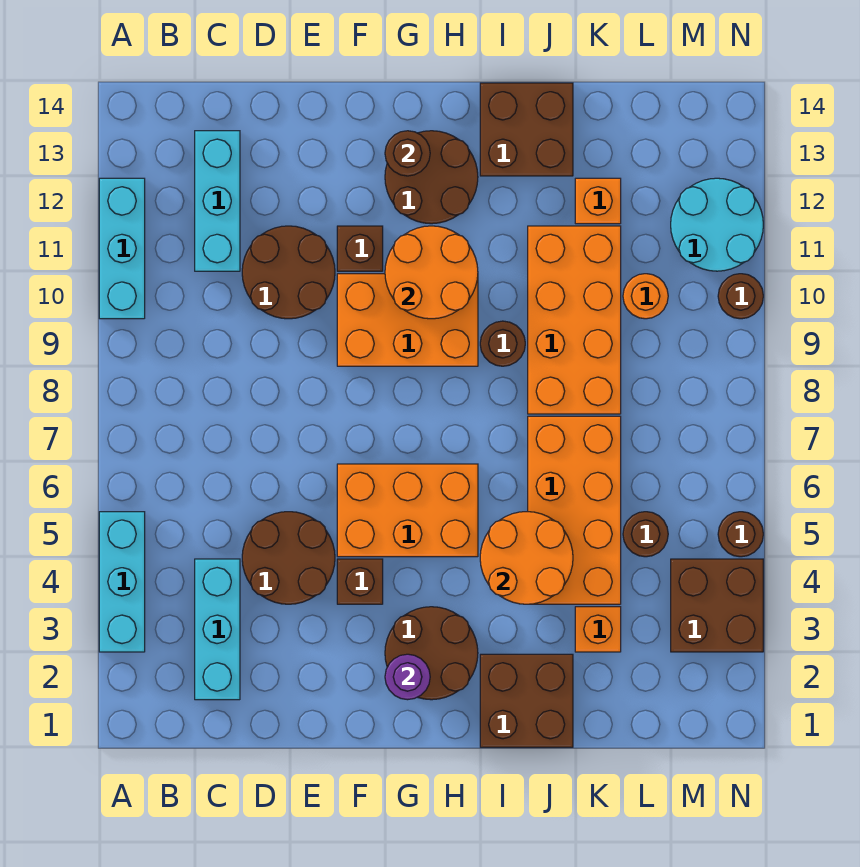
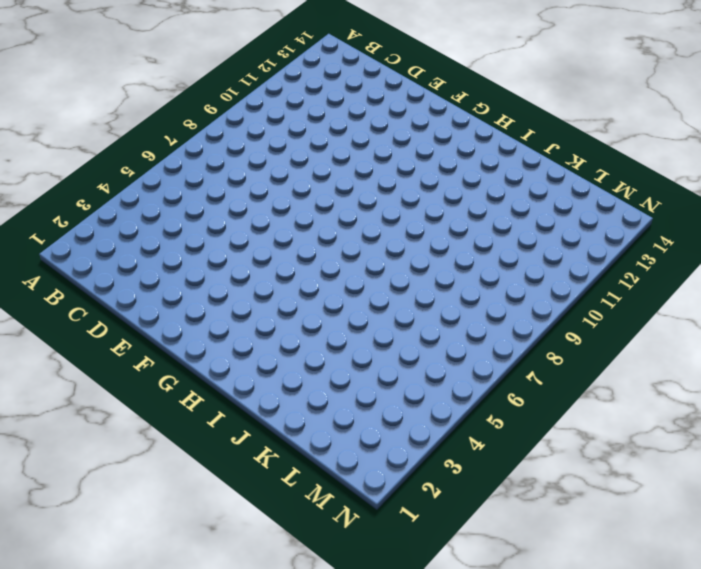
none -> cyan 1x3 brick [99,512,145,652]
none -> cyan 1x3 brick [99,178,145,319]
none -> cyan 1x3 brick [195,559,240,700]

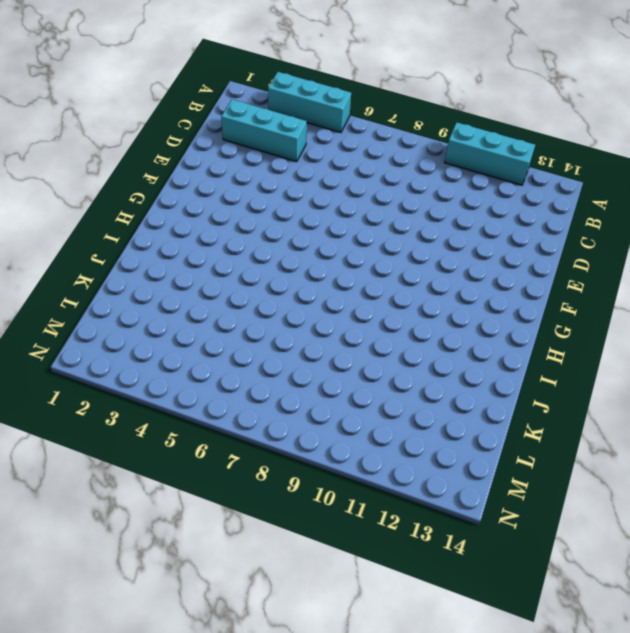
none -> cyan 1x3 brick [195,131,240,271]
none -> brown 2x2 round brick [242,512,335,604]
none -> brown 2x2 round brick [242,226,335,319]

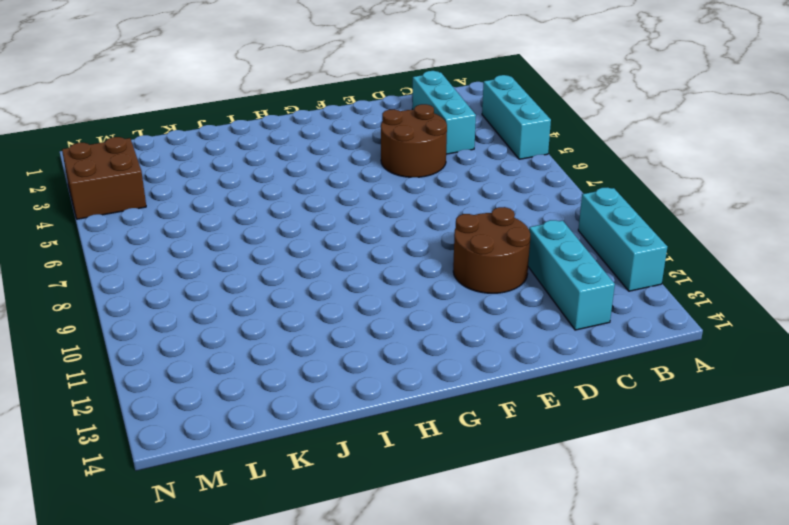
none -> brown 1x1 brick [337,559,383,604]
none -> orange 2x3 brick [337,464,478,557]
none -> orange 2x3 brick [337,274,478,366]

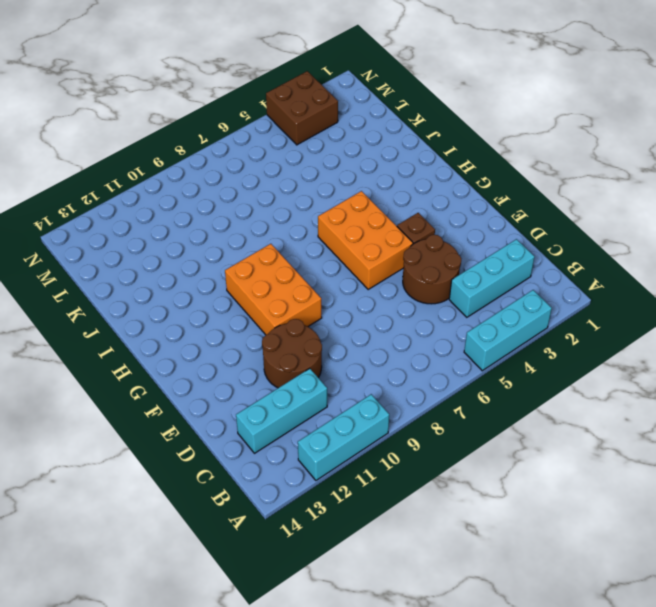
none -> brown 1x1 brick [337,226,383,271]
none -> brown 2x2 round brick [385,607,478,700]
none -> brown 2x2 round brick [385,131,478,224]

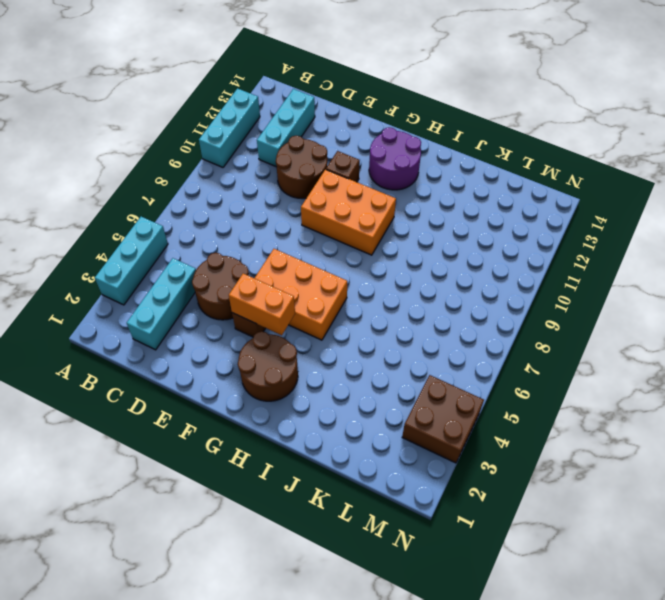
orange 1x2 brick [229,274,295,335] -> none
purple 2x2 round brick [369,127,421,190] -> brown 2x2 round brick [385,131,478,224]
none -> brown 2x2 brick [480,654,573,747]
none -> brown 1x1 round brick [480,321,525,366]
none -> brown 2x2 brick [480,83,573,176]

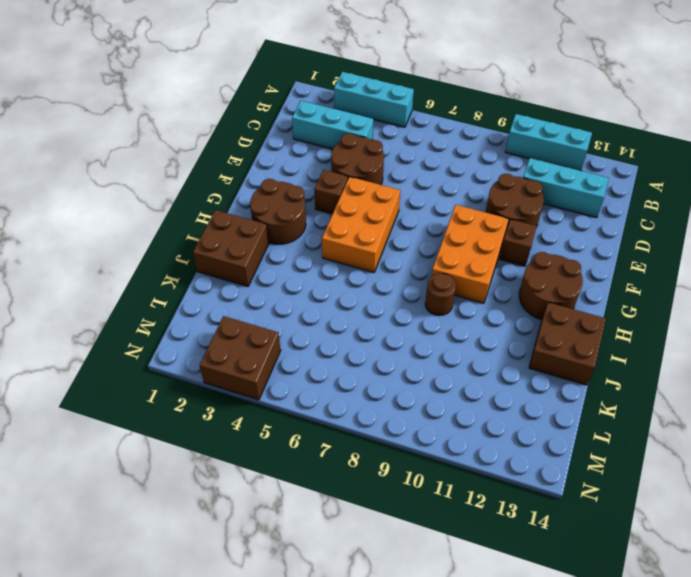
none -> orange 2x4 brick [528,416,621,604]
none -> orange 2x4 brick [528,226,621,414]
none -> orange 1x1 brick [575,607,621,652]

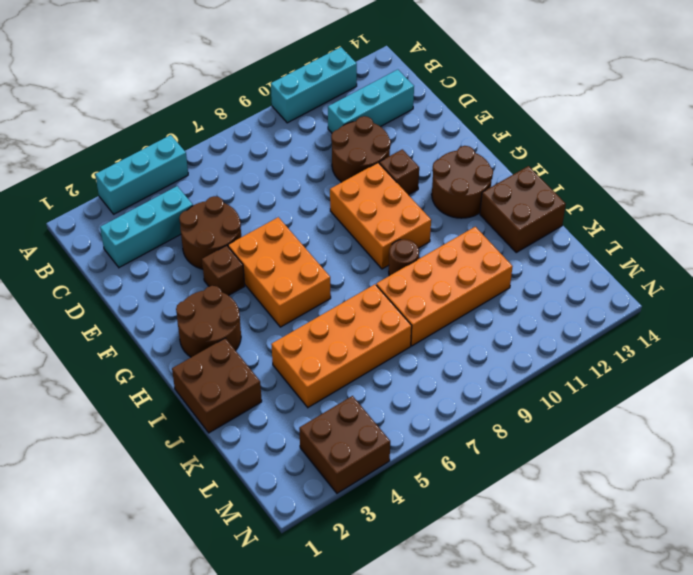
none -> orange 1x1 brick [575,607,621,652]
none -> orange 1x1 brick [575,178,621,224]
none -> brown 1x1 round brick [623,512,668,557]

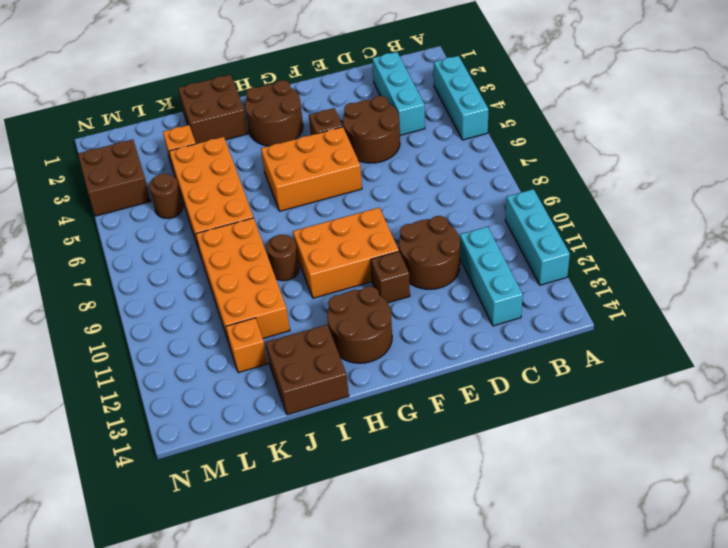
none -> orange 1x1 round brick [623,274,668,319]
none -> cyan 2x2 round brick [671,178,763,271]
none -> brown 1x1 round brick [718,512,763,557]

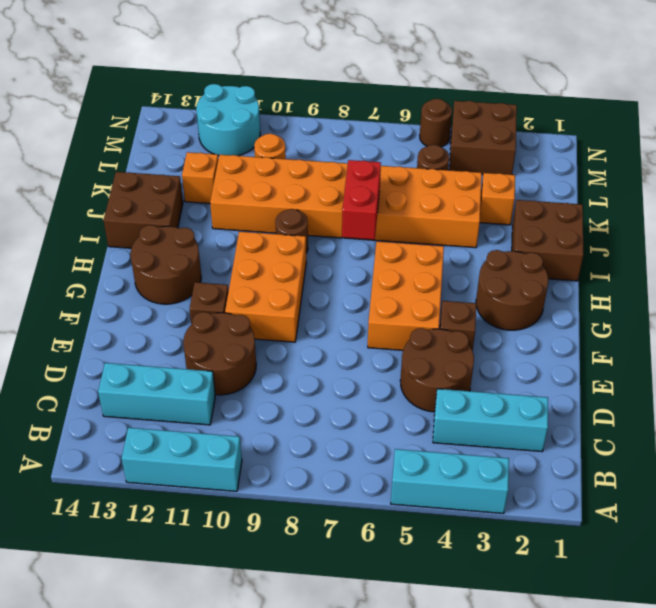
red 1x2 brick [342,160,381,240] -> none
none -> brown 1x1 round brick [718,274,763,319]
none -> purple 1x1 round brick [385,654,430,700]
none -> orange 2x2 round brick [385,226,478,319]

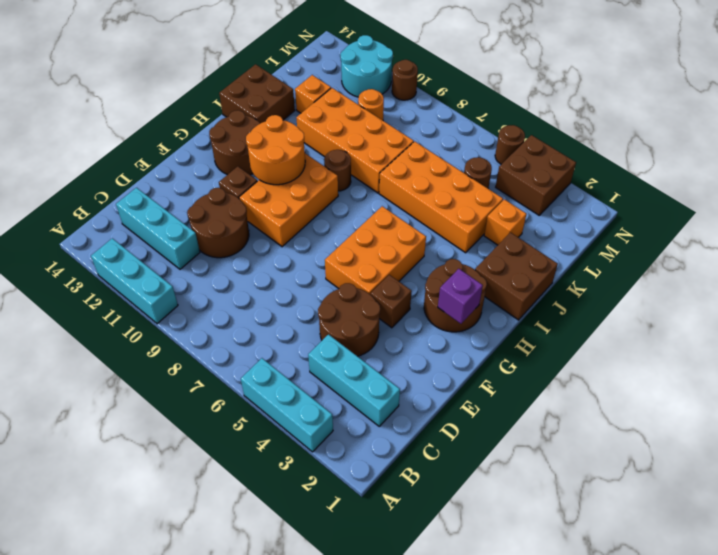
purple 1x1 brick [438,269,483,324] -> purple 1x1 round brick [385,654,430,700]
none -> brown 1x1 round brick [385,131,430,176]
none -> orange 2x2 round brick [480,512,573,604]

